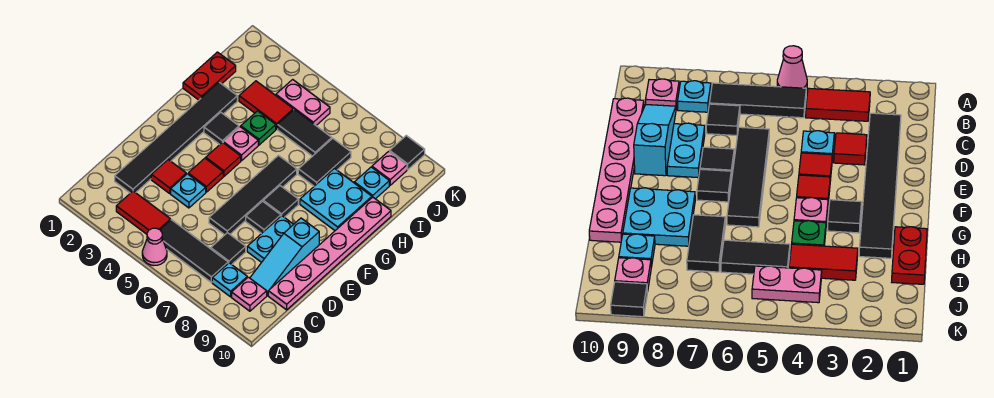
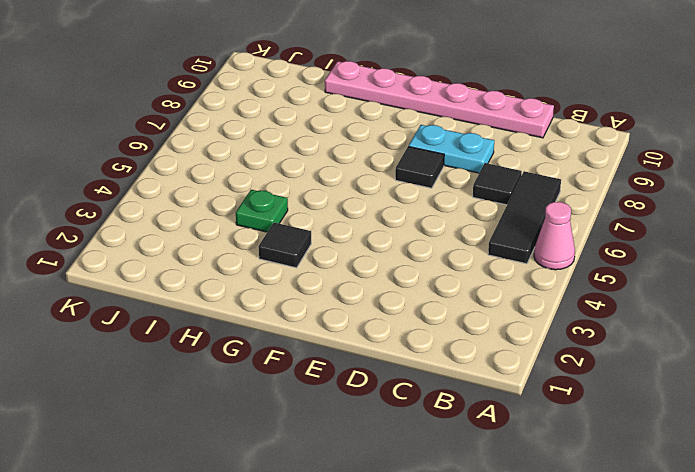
none -> red 1x2 tile [116,191,171,234]
none -> cyan 1x1 plate [212,263,247,297]
none -> pink 1x1 plate [232,277,267,311]

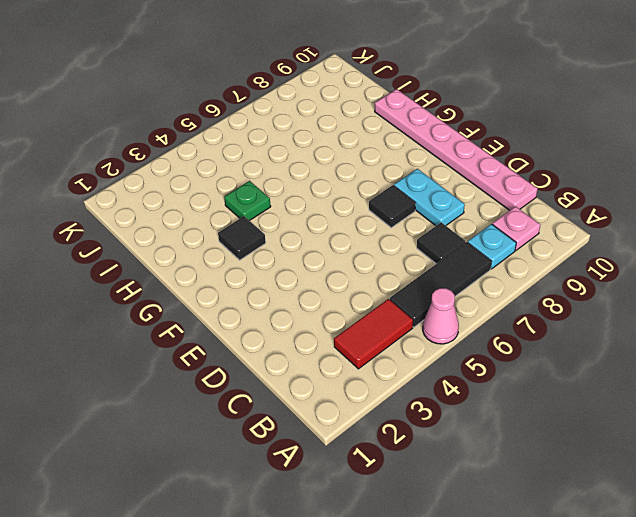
none -> black 1x6 tile [115,82,237,193]
none -> cyan 1x3 slope [250,218,319,295]
none -> red 1x1 tile [151,160,186,193]

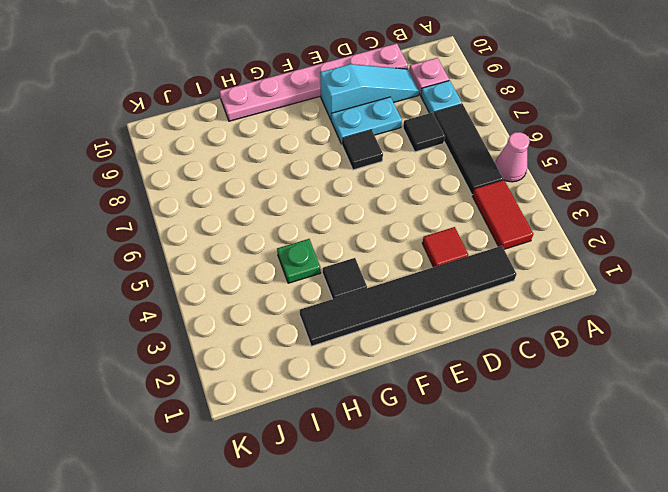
none -> cyan 1x1 plate [171,174,206,208]
none -> black 1x4 tile [209,155,297,235]
none -> red 1x1 tile [188,158,223,192]

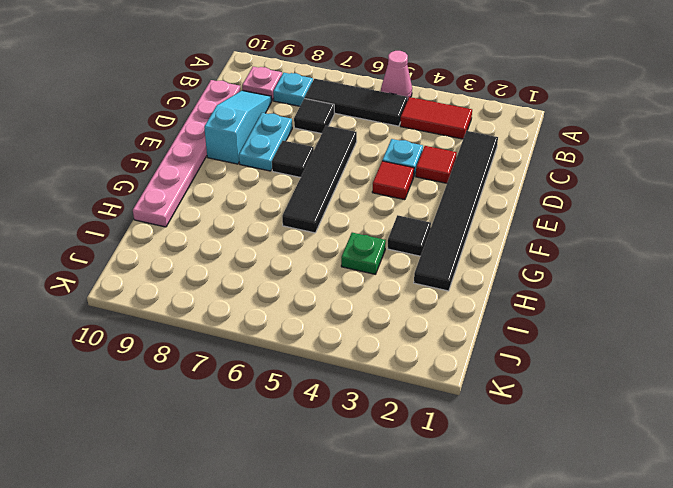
none -> red 1x1 tile [206,142,241,176]
none -> black 1x1 tile [263,186,298,217]
none -> pink 1x1 plate [223,127,258,161]

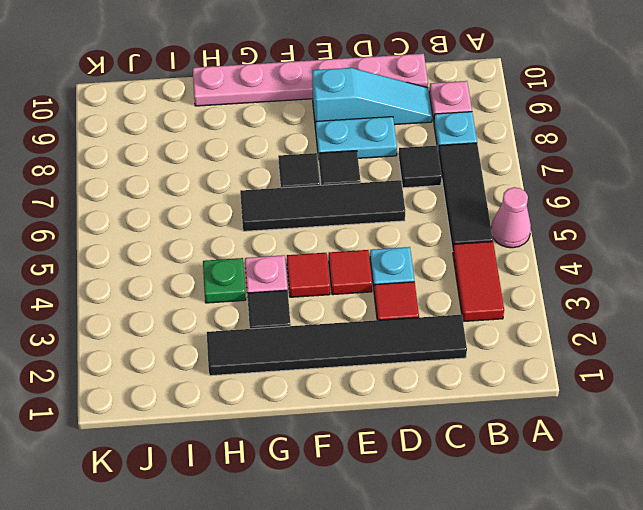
none -> cyan 2x2 plate [300,168,372,230]
none -> red 1x2 plate [183,52,236,100]
none -> black 1x2 tile [298,138,351,186]

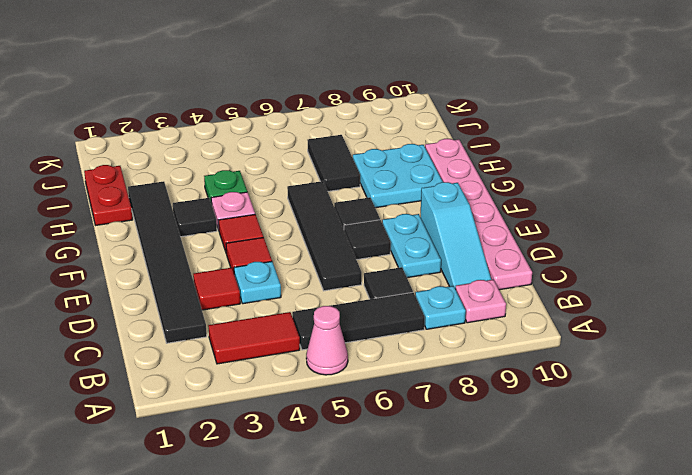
none -> red 1x2 tile [239,81,293,129]
none -> black 1x2 tile [278,110,332,156]
none -> cyan 1x1 plate [354,167,389,199]

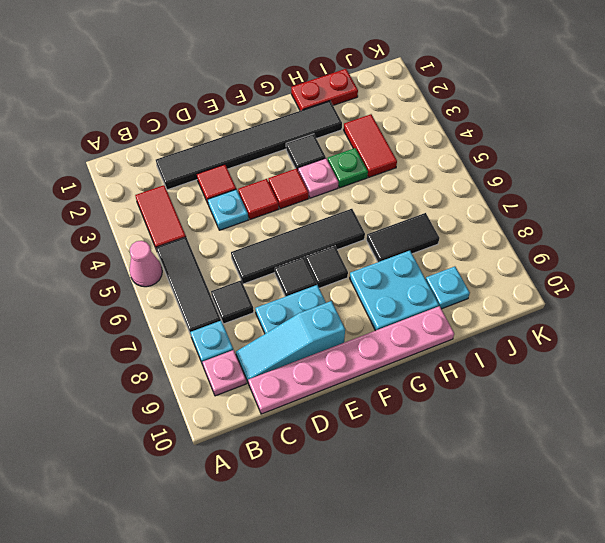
none -> black 1x2 tile [278,110,332,156]
none -> pink 1x2 plate [276,79,330,125]
none -> pink 1x1 plate [372,151,407,185]

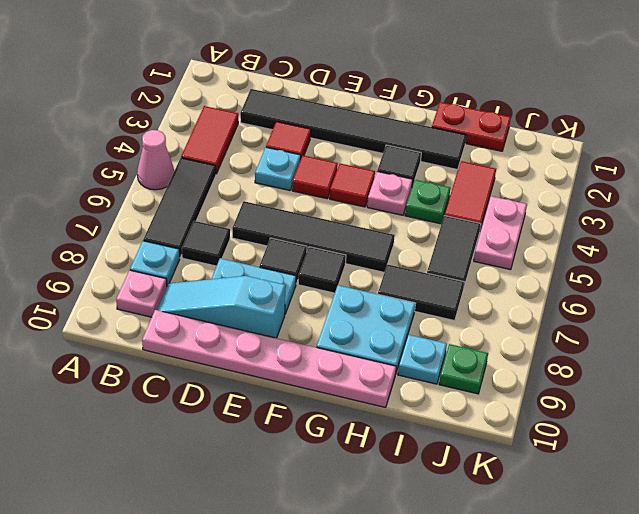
green 1x1 plate [439,344,488,394] -> pink 1x1 plate [372,151,407,185]
none -> black 1x1 tile [390,136,425,170]

